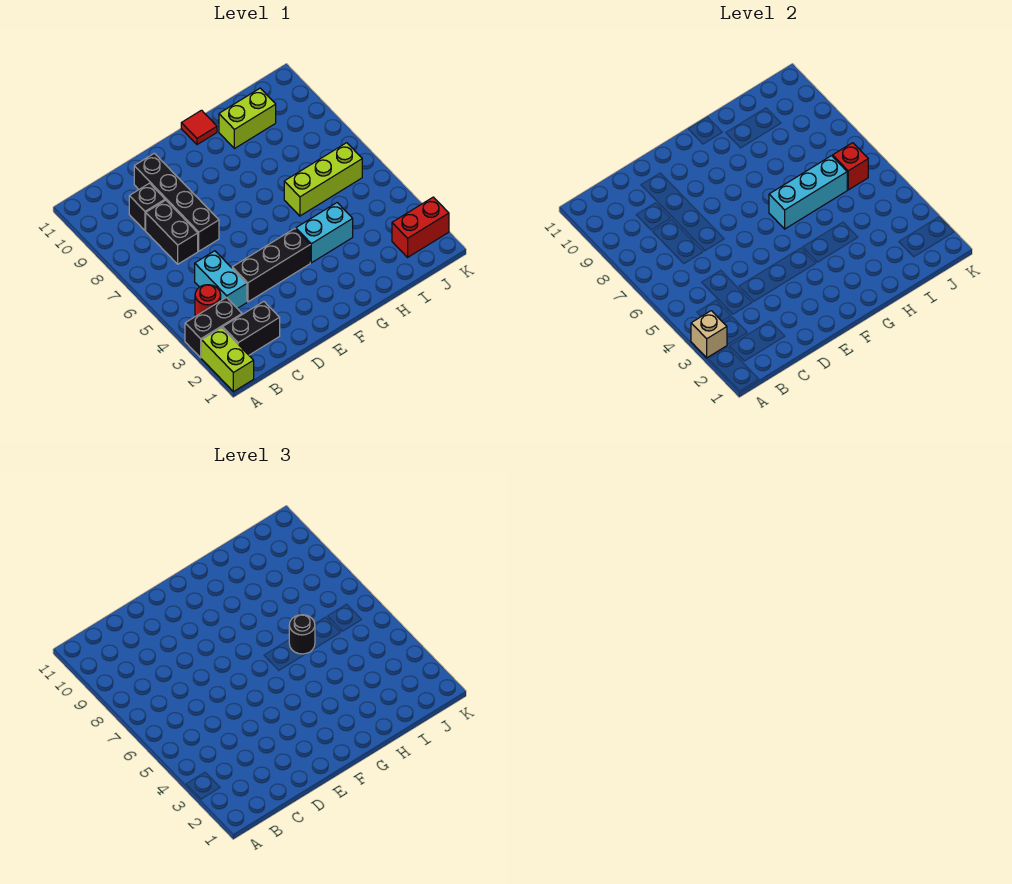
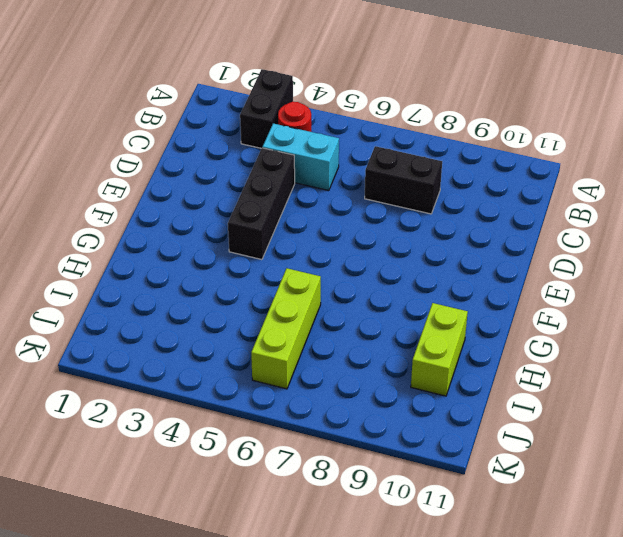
none -> lime 1x2 brick [201,328,254,392]
none -> black 1x2 brick [223,302,280,355]
none -> black 1x1 brick [129,183,165,230]

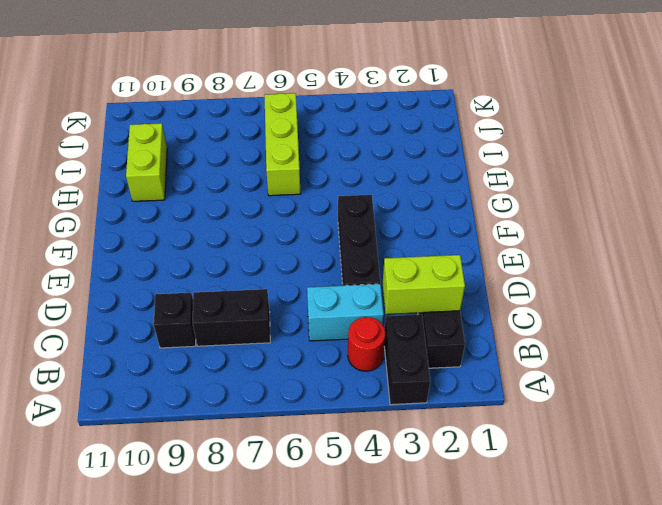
lime 1x2 brick [383,255,465,314] -> lime 1x2 brick moved to [201,328,254,392]
none -> black 1x4 brick [134,153,219,251]
none -> cyan 1x2 brick [296,203,353,263]
none -> red 1x1 tile [181,110,217,145]

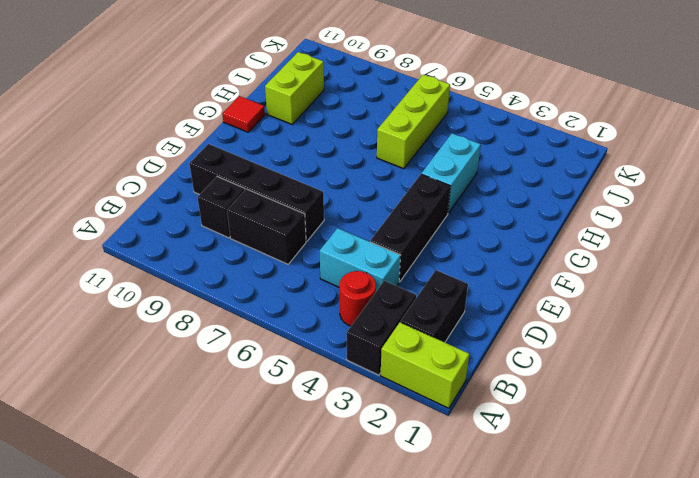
none -> red 1x2 brick [392,197,449,257]
none -> tan 1x1 brick [691,311,727,358]
none -> cyan 1x3 brick [769,156,847,229]

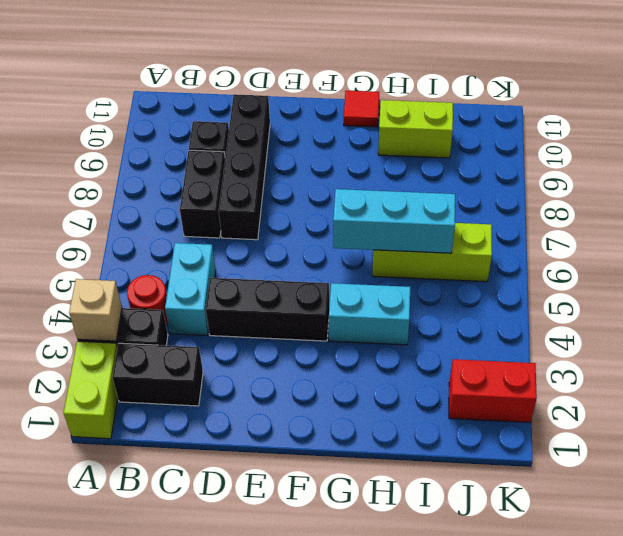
none -> red 1x1 brick [833,143,868,190]
none -> black 1x1 round brick [289,615,315,654]

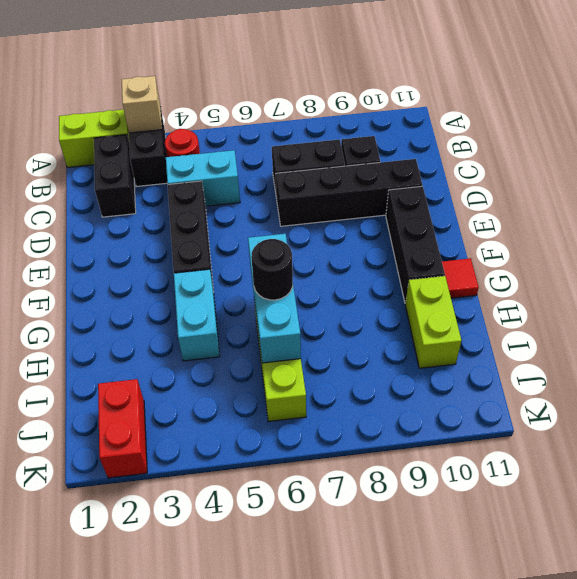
black 1x3 brick [386,186,445,303] -> none
none -> red 1x1 brick [833,143,868,190]

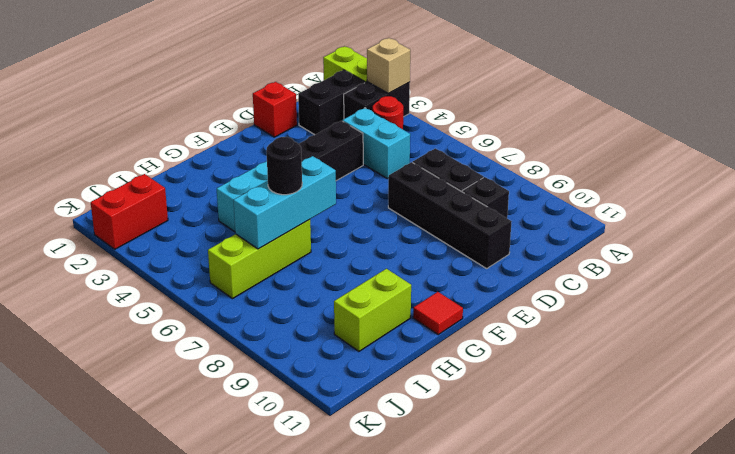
red 1x1 brick [253,82,297,137] -> red 1x1 brick moved to [833,143,868,190]

